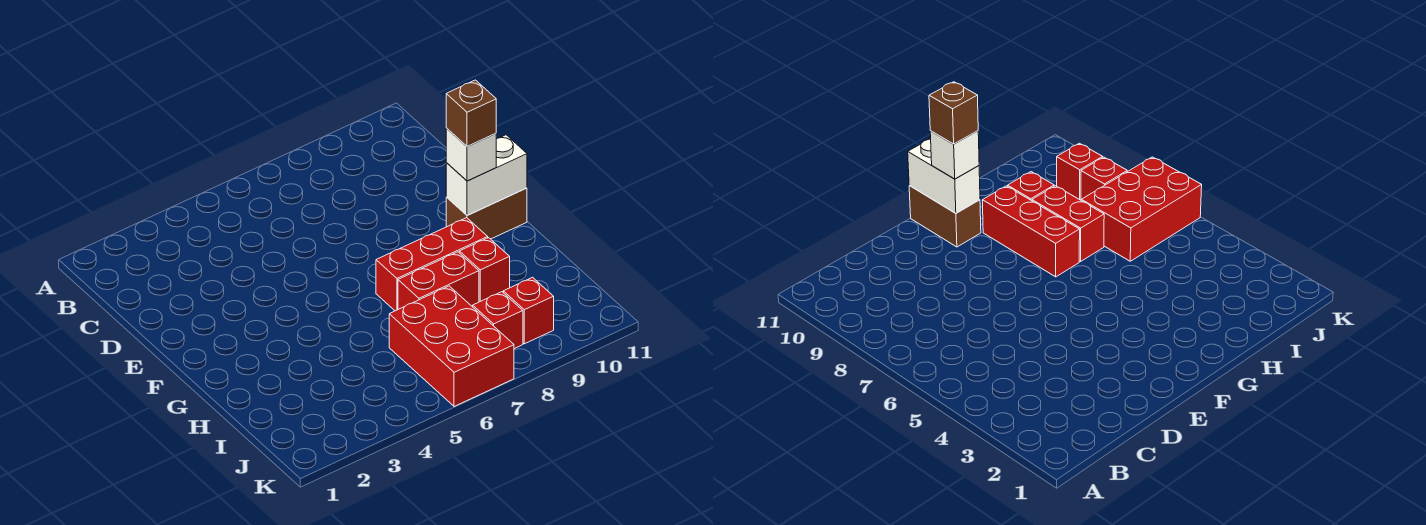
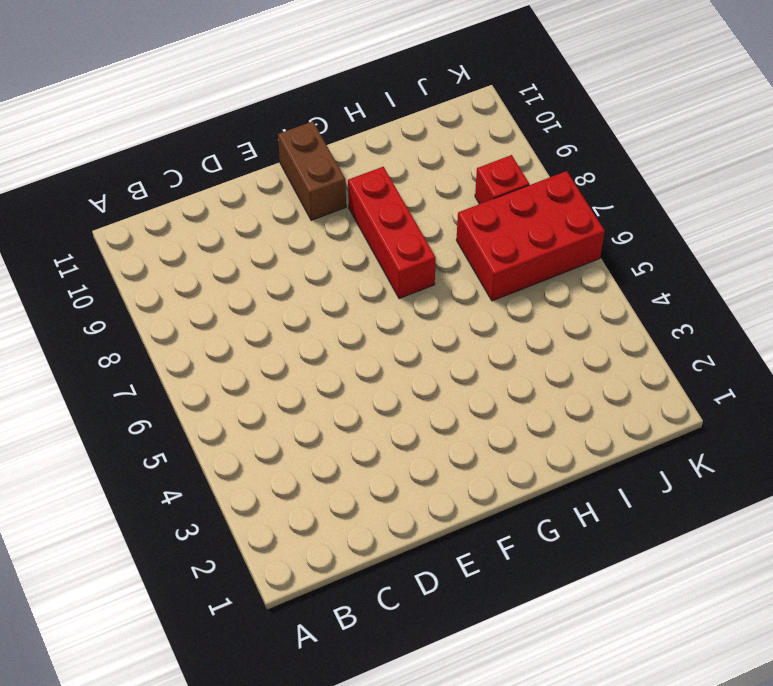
none -> red 1x2 brick [398,252,479,309]
none -> red 1x1 brick [459,238,510,302]

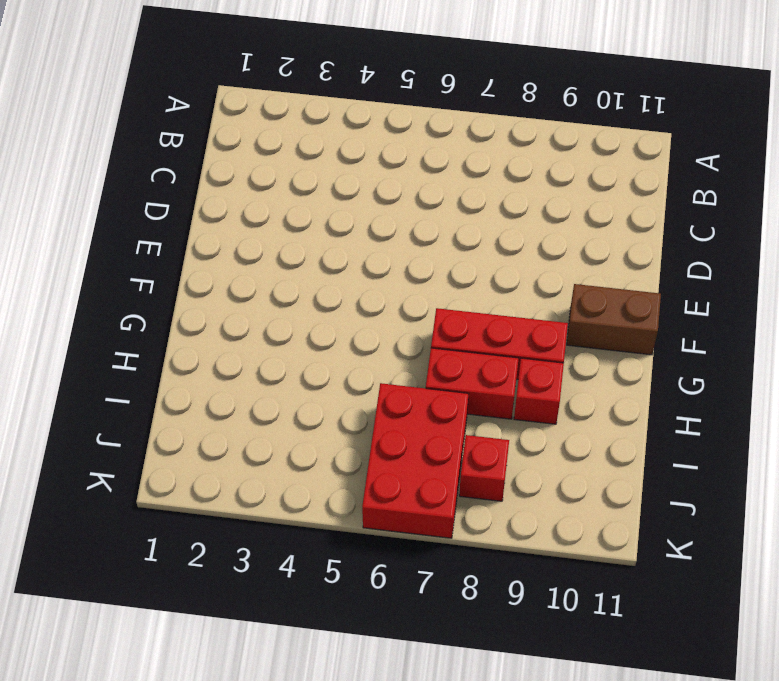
none -> red 1x1 brick [503,277,554,344]
none -> white 1x2 brick [446,135,527,216]

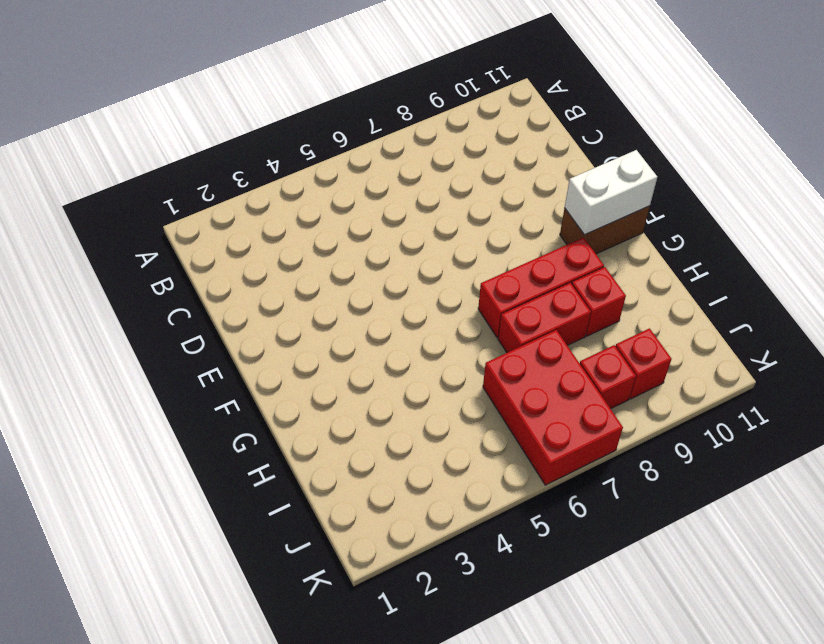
none -> white 1x1 brick [446,128,496,181]
none -> brown 1x1 brick [446,80,496,147]

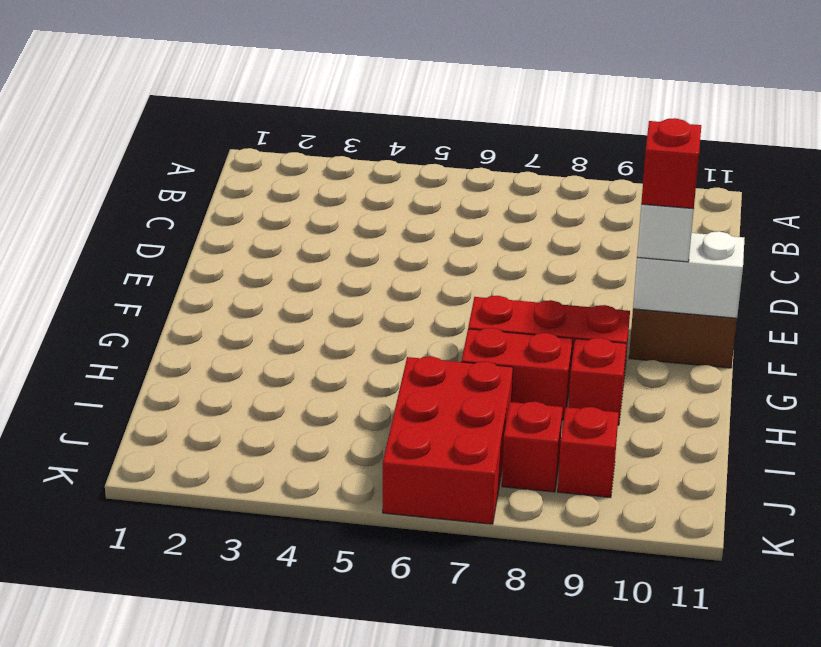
red 1x1 brick [641,118,701,209] -> brown 1x1 brick [446,80,496,147]

